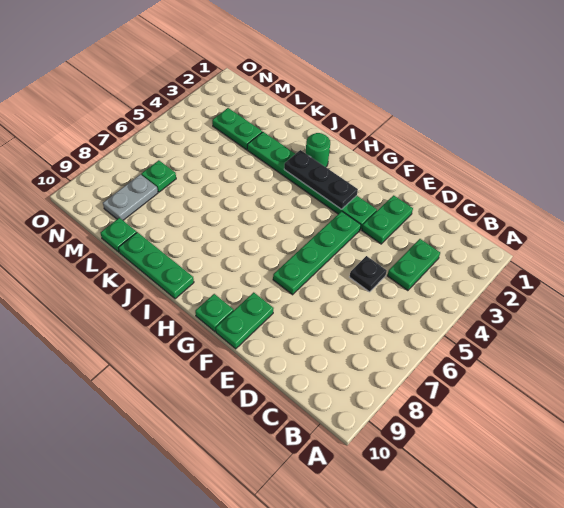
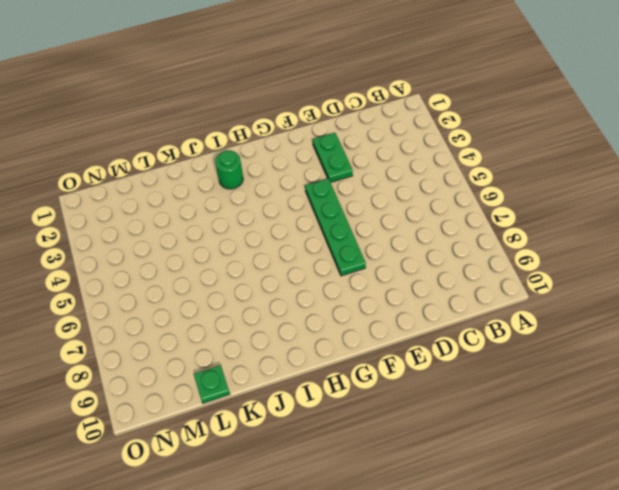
none -> green 1x2 plate [387,239,440,291]
none -> black 1x1 plate [350,256,387,292]
none -> green 1x6 plate [247,132,377,229]

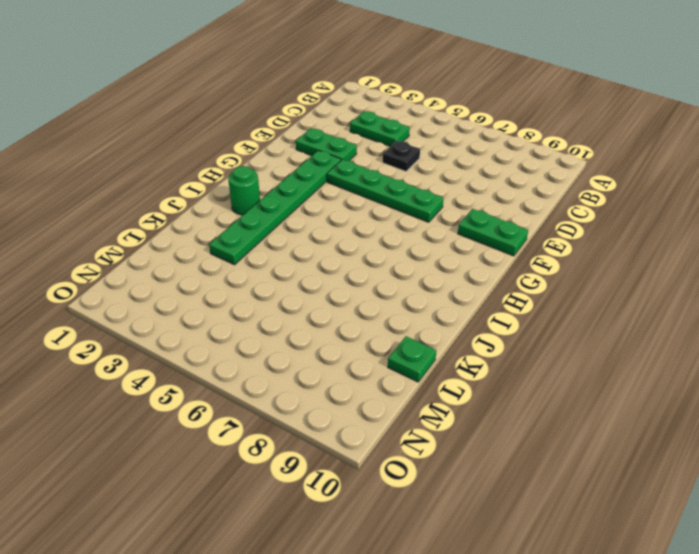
none -> green 1x1 plate [195,294,234,332]
none -> green 1x3 plate [119,232,194,299]
none -> green 1x2 plate [212,108,262,150]

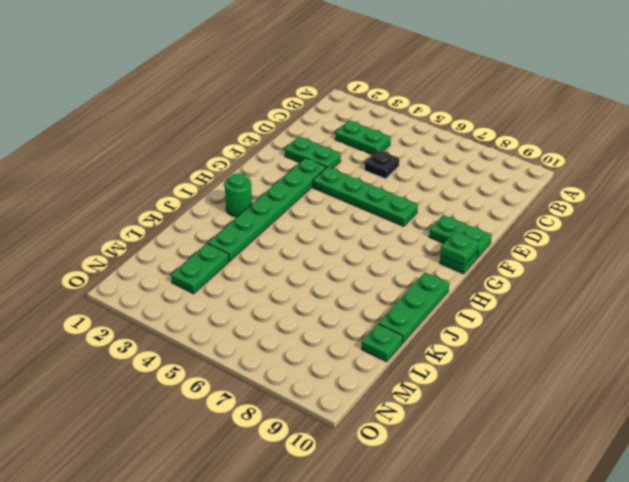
green 1x1 plate [440,232,479,265] -> green 1x1 plate moved to [141,160,176,192]
none -> grey 1x2 plate [103,174,158,220]
none -> black 1x3 plate [284,150,358,209]

